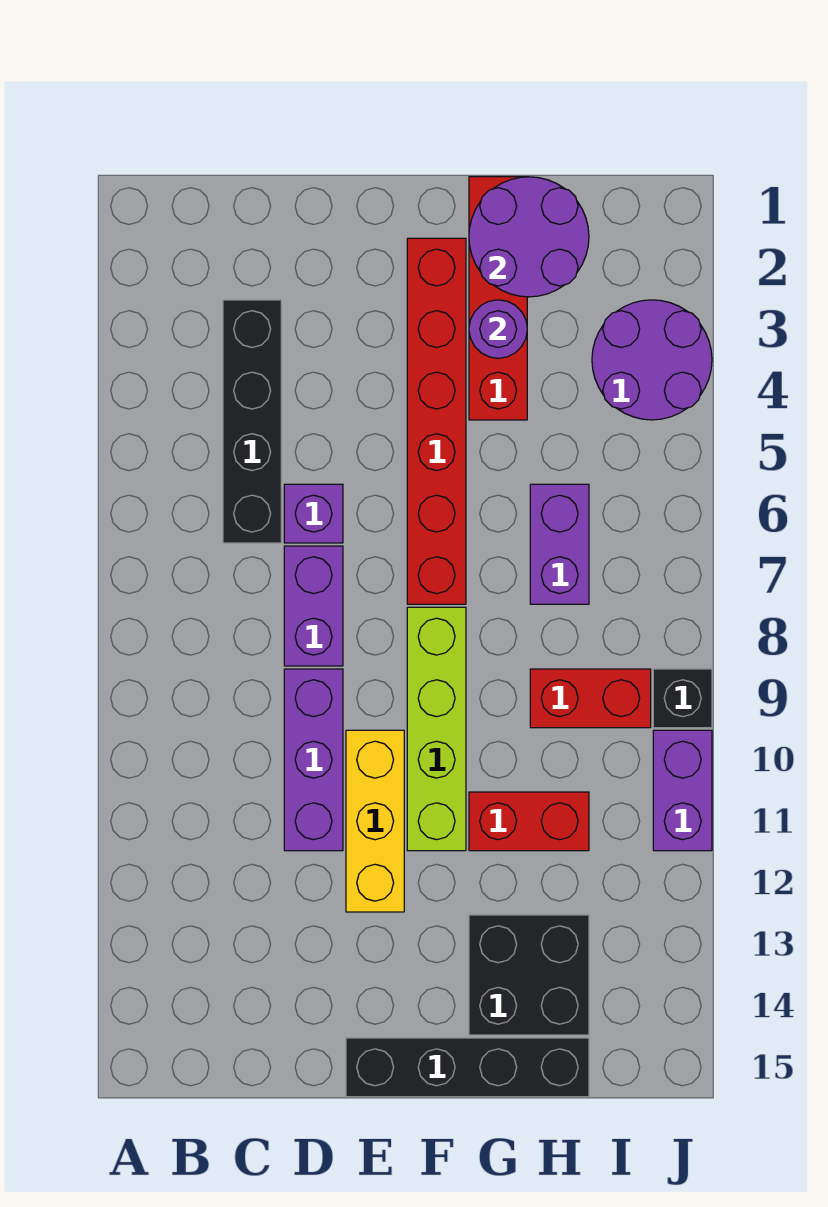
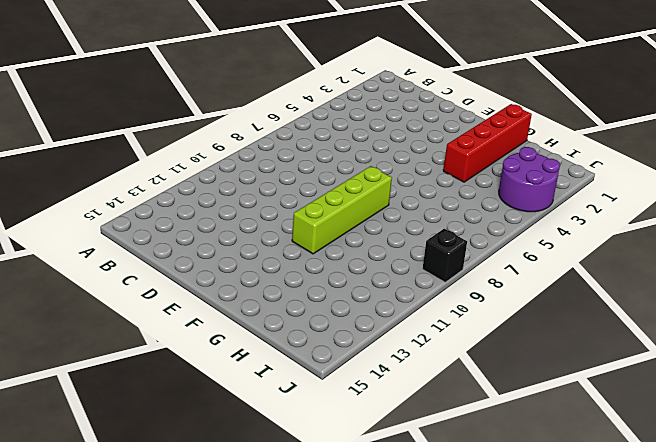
none -> black 1x4 brick [223,300,281,543]
none -> purple 1x1 brick [284,484,343,543]
none -> purple 1x2 brick [284,546,343,666]

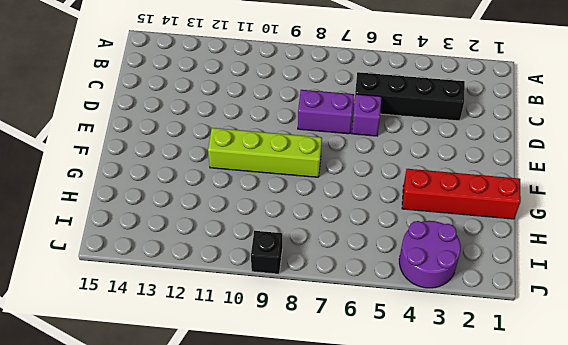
none -> purple 1x3 brick [284,669,343,851]
none -> yellow 1x3 brick [346,730,404,912]
none -> black 1x4 brick [346,1038,589,1097]

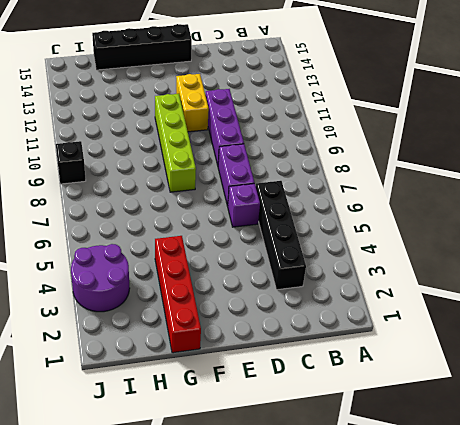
yellow 1x2 brick [176,74,209,132] -> yellow 1x3 brick [346,730,404,912]
none -> red 1x6 brick [407,238,466,604]
none -> red 1x2 brick [469,792,589,851]
none -> black 2x2 brick [469,915,589,1035]

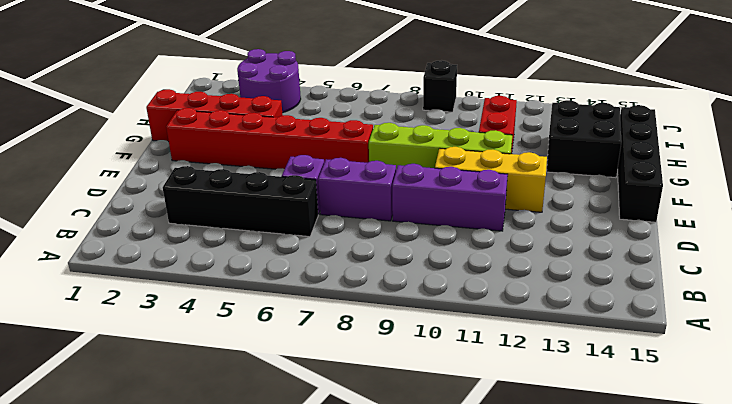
none -> purple 1x2 brick [530,484,589,604]
none -> red 1x2 brick [530,669,651,728]
none -> purple 1x2 brick [653,730,712,851]

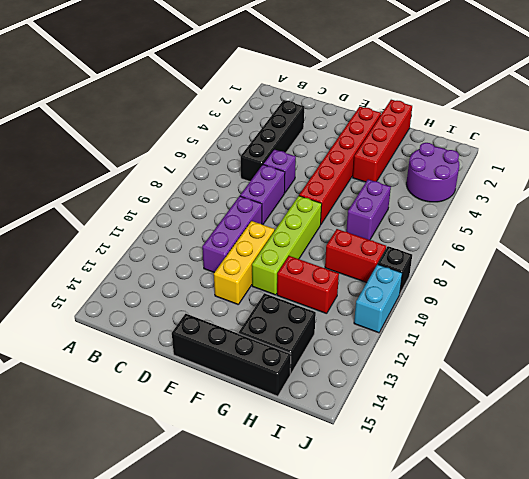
cyan 1x2 brick [354,264,402,333] -> purple 1x2 brick [653,730,712,851]
none -> purple 2x2 round brick [469,177,589,297]
none -> purple 1x1 round brick [469,300,527,358]

